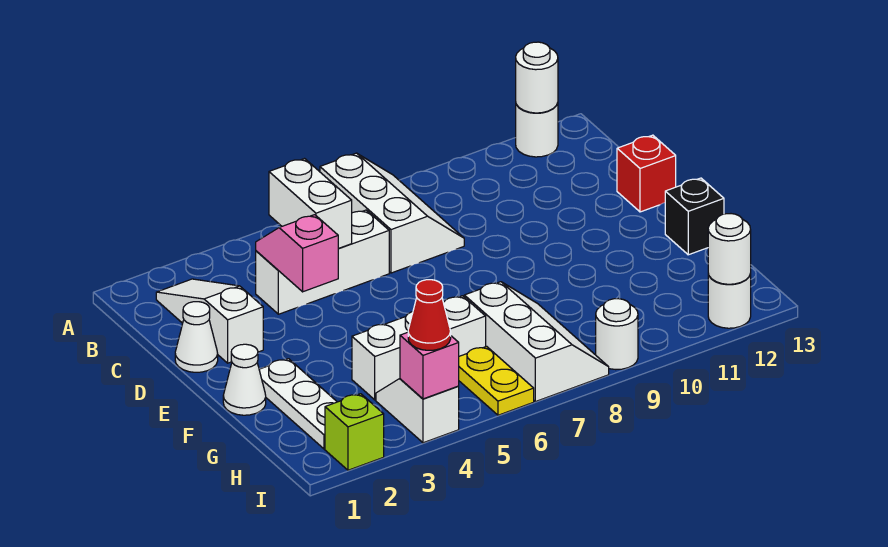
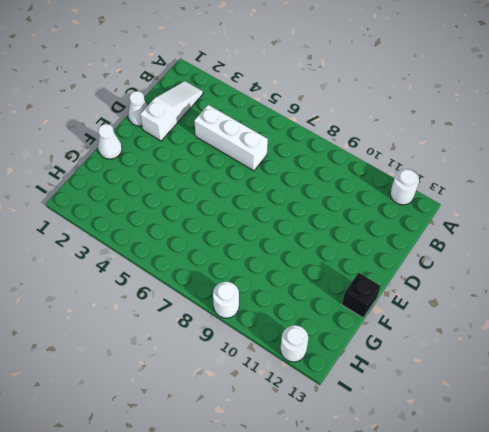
none -> white 2x3 slope [320,153,464,273]
none -> red 1x1 brick [617,135,676,212]
none -> white 1x3 plate [259,359,337,449]

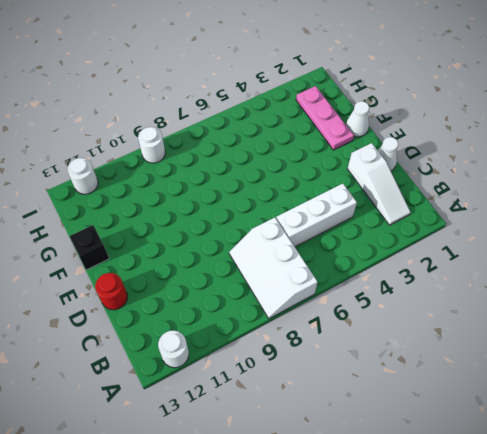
red 1x1 round brick [95,273,127,310] -> red 1x1 brick [617,135,676,212]
pink 1x3 plate [296,86,354,150] -> white 1x3 plate [259,359,337,449]
none -> white 1x3 brick [352,296,486,400]
none -> white 2x3 slope [464,282,609,402]
none -> white 1x2 slope [376,379,459,443]

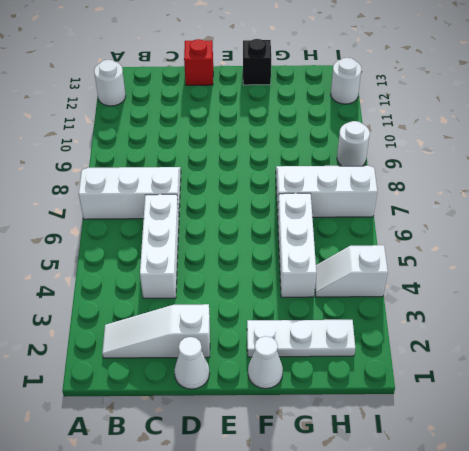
none -> yellow 1x2 plate [459,346,534,415]
none -> lime 1x1 brick [325,394,384,470]
none -> white 1x1 round brick [516,42,558,113]

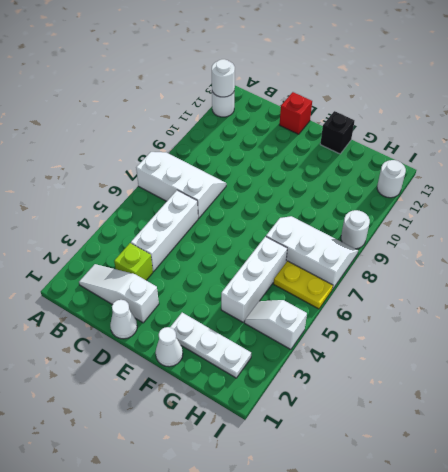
lime 1x1 brick [114,243,153,280] -> lime 1x1 brick moved to [325,394,384,470]
none -> white 1x2 brick [269,159,352,249]
none -> pink 1x2 slope [256,215,338,292]
none -> pink 1x1 brick [400,332,459,399]

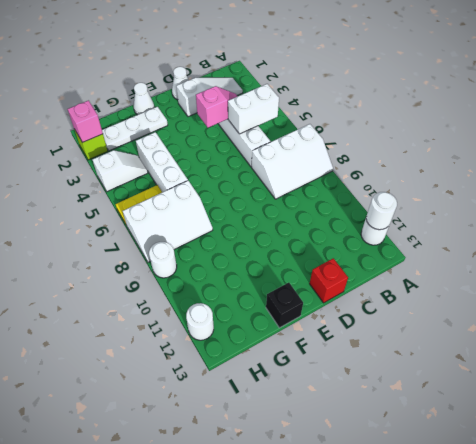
pink 1x1 brick [68,101,103,143] -> pink 1x1 brick moved to [400,332,459,399]
none -> white 1x1 round brick [708,214,751,284]
none -> red 1x1 cone [408,280,451,350]

